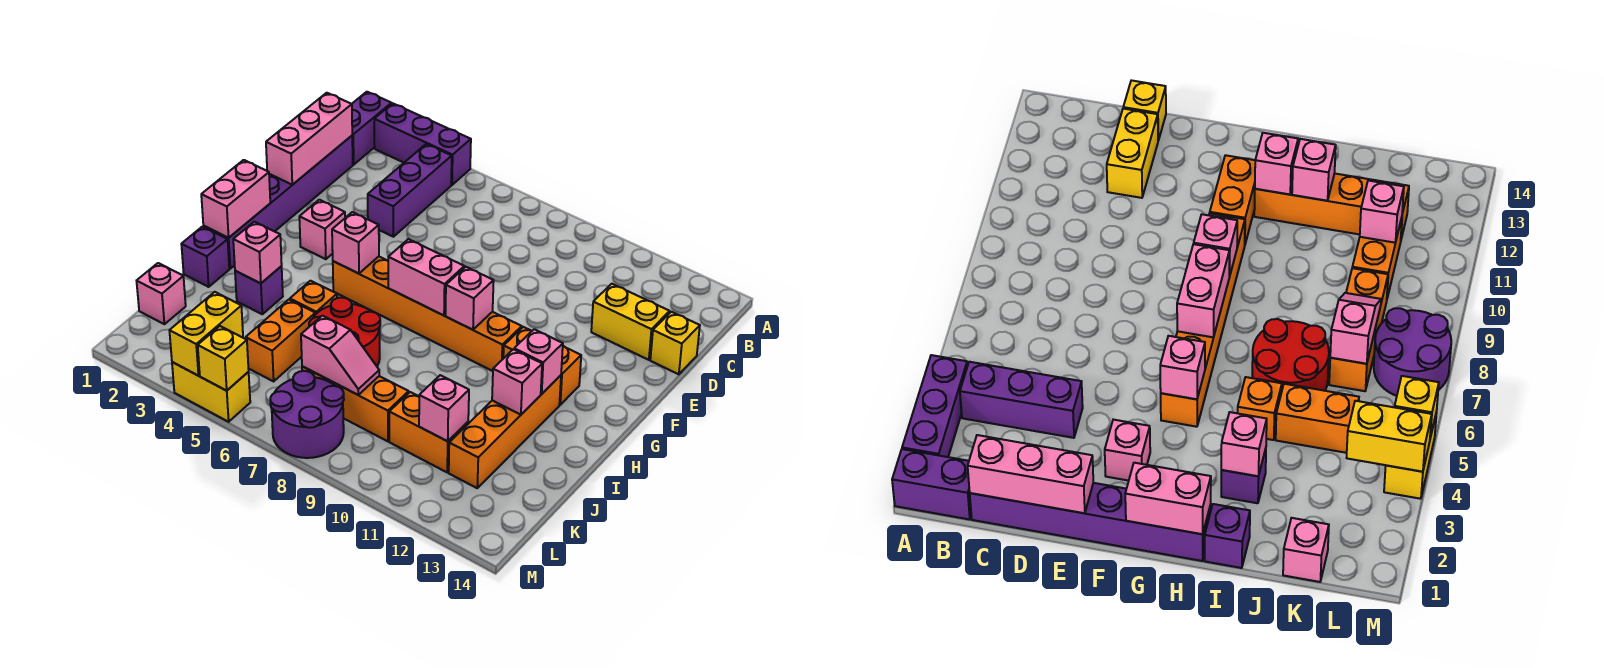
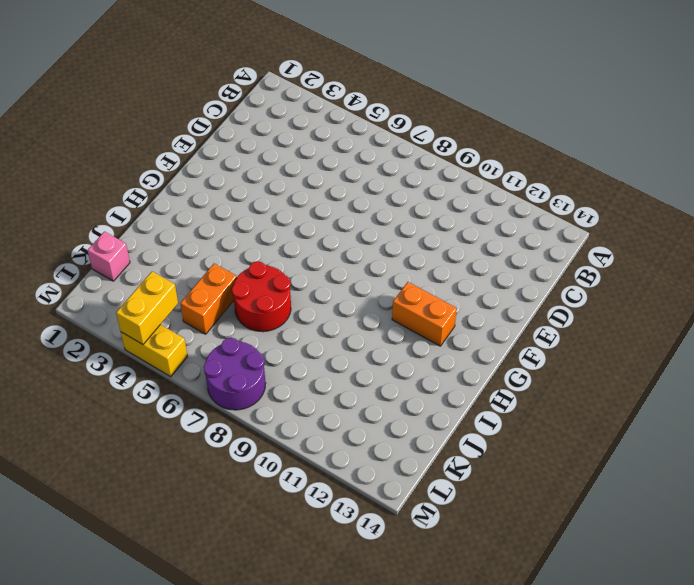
none -> purple 1x2 brick [352,92,392,165]
none -> purple 1x3 brick [374,104,471,185]
none -> purple 1x3 brick [368,144,452,237]
none -> purple 1x6 brick [203,136,353,269]

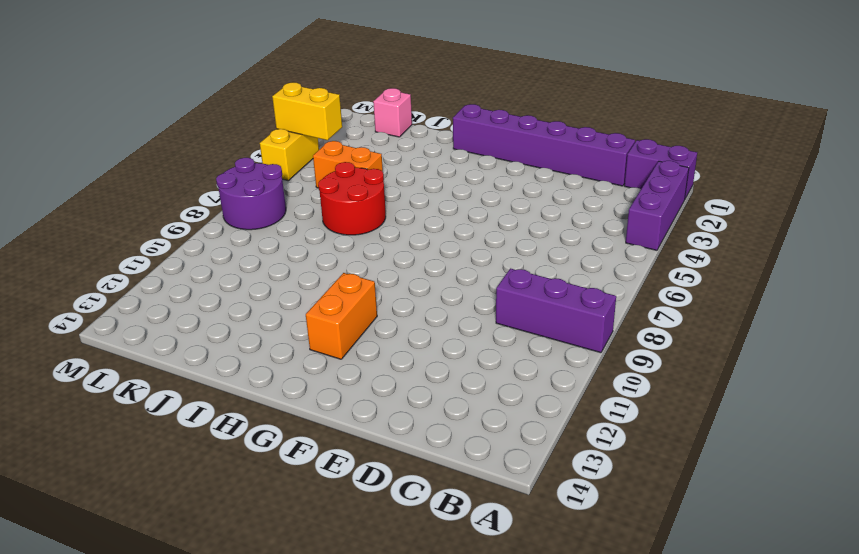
purple 1x3 brick [496,268,616,353] -> purple 1x3 brick moved to [368,144,452,237]
none -> yellow 1x2 brick [591,284,670,360]
none -> yellow 1x1 brick [650,312,700,374]
none -> pink 1x1 brick [299,200,345,259]
none -> orange 1x6 brick [333,257,522,371]

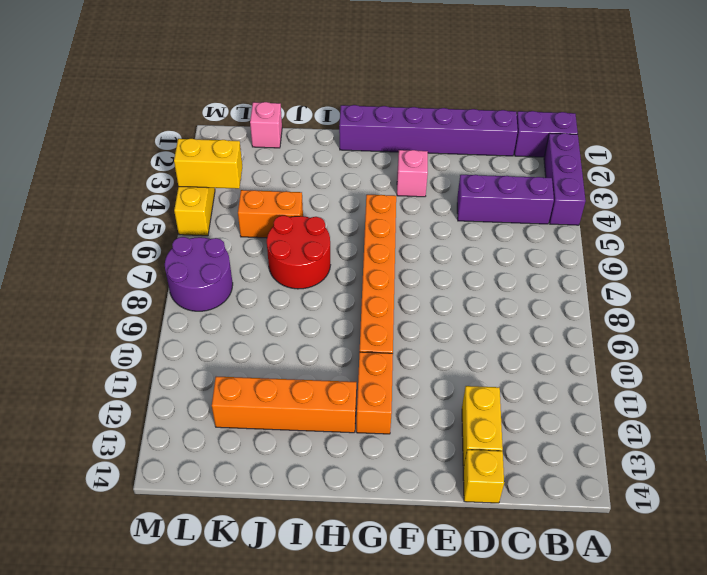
none -> purple 1x1 brick [181,227,229,287]
none -> purple 1x1 brick [235,266,283,314]
none -> orange 1x1 brick [290,281,337,315]
none -> orange 1x3 brick [302,366,409,441]

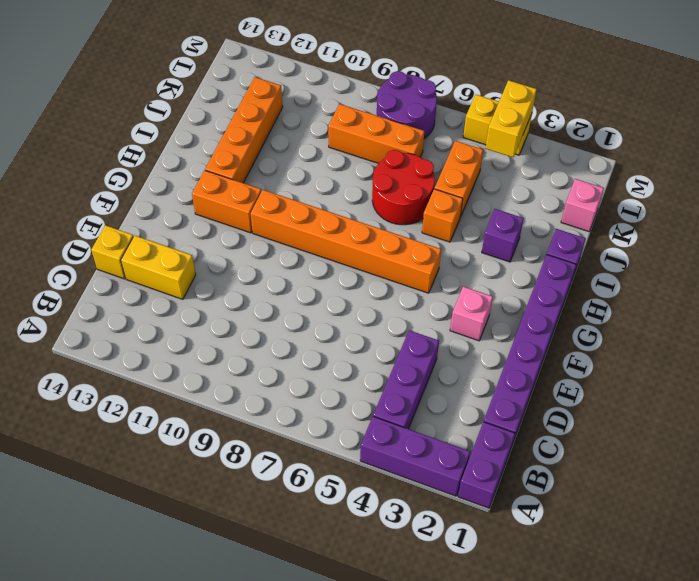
none -> orange 1x2 brick [389,392,468,472]
none -> pink 1x3 brick [266,93,352,185]
none -> pink 1x2 brick [201,160,270,238]
none -> pink 1x1 brick [332,212,379,274]

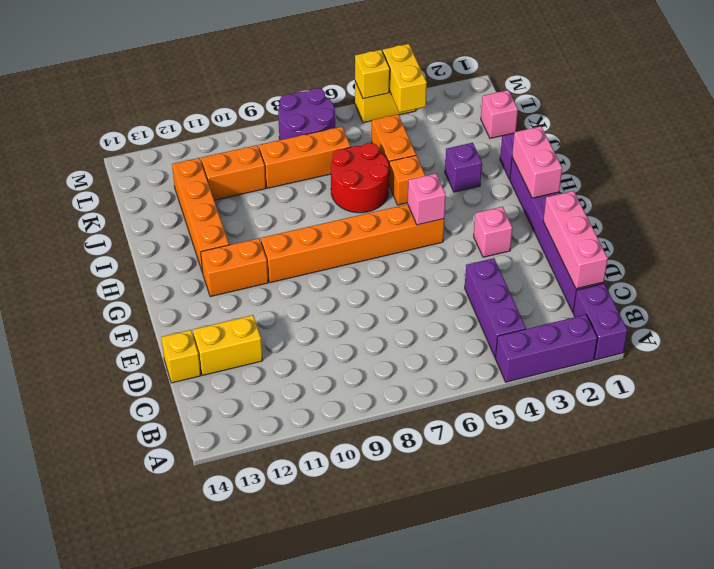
none -> pink 1x2 brick [388,239,464,315]
none -> pink 1x1 brick [446,267,494,330]
none -> pink 1x1 brick [514,329,563,394]
none -> pink 1x1 brick [233,222,282,283]

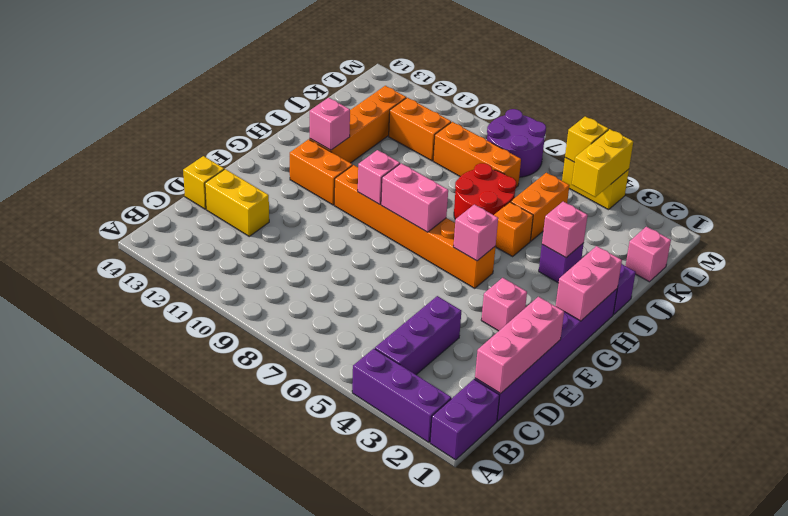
none -> pink 1x1 brick [492,349,542,415]
none -> pink 1x2 slope [301,316,379,395]
none -> pink 1x1 brick [419,375,469,441]

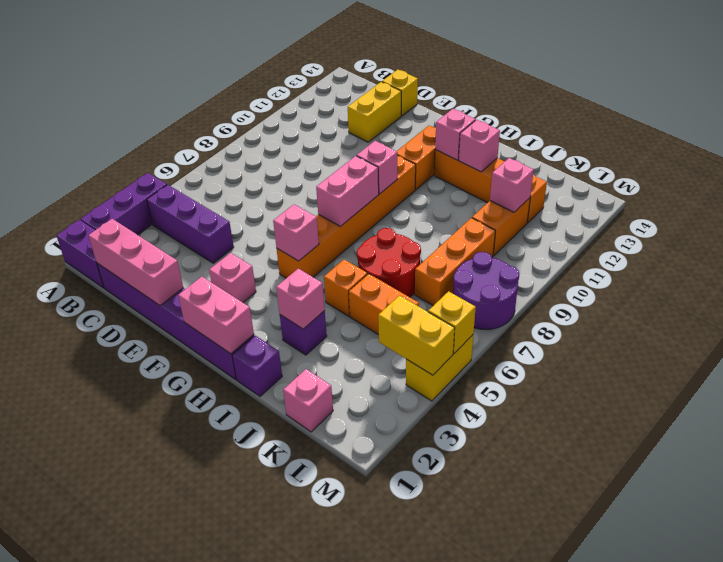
none -> pink 1x2 slope [301,316,379,395]

